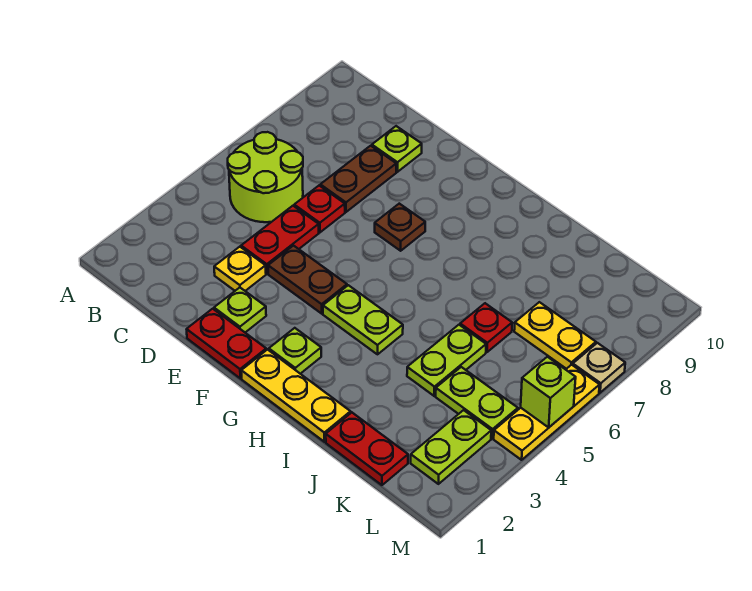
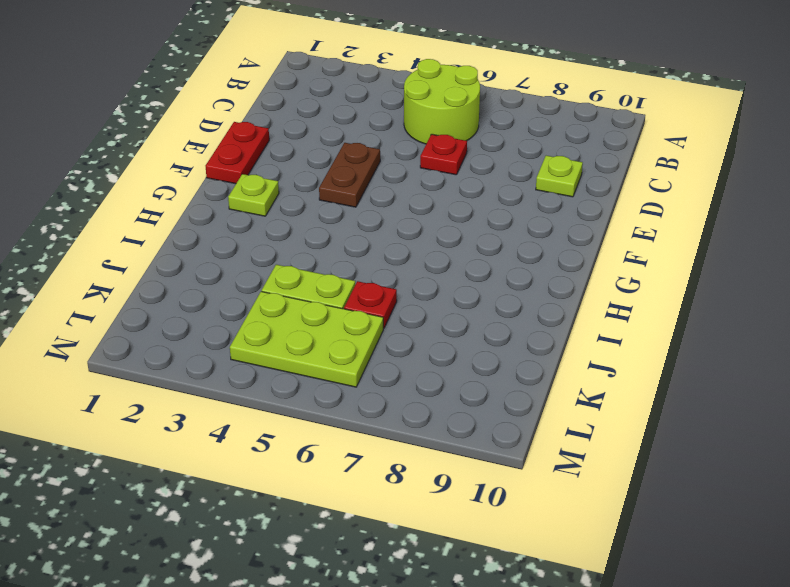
lime 2x3 plate [230,291,383,387] -> lime 1x2 plate [436,367,518,438]
none -> yellow 1x1 plate [214,247,266,291]
none -> red 1x2 plate [241,206,319,274]
none -> brown 1x2 plate [320,146,396,212]

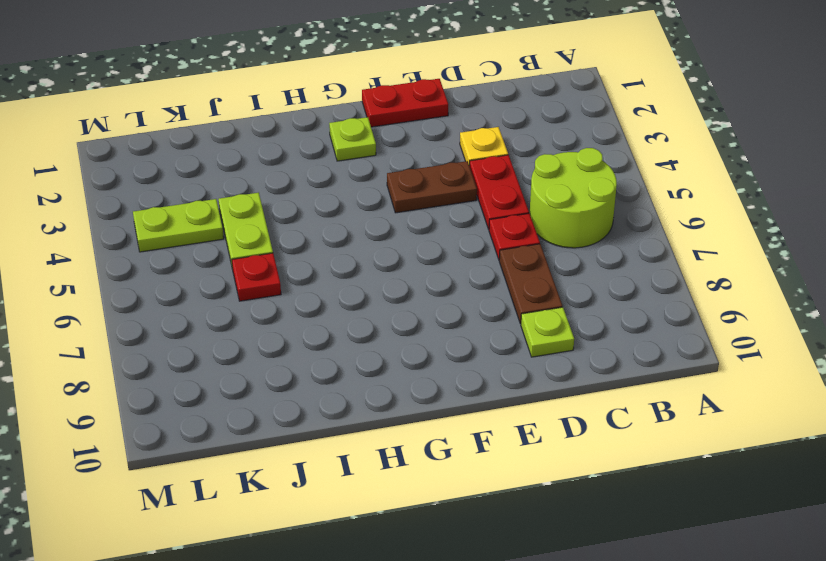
none -> lime 1x1 plate [214,288,266,332]
none -> brown 1x1 plate [375,204,425,251]
none -> yellow 1x3 plate [241,350,351,442]

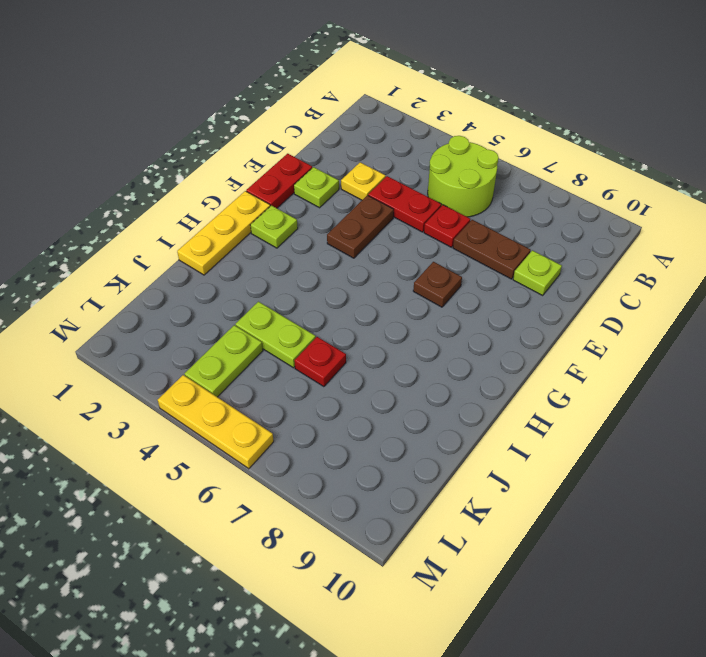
none -> lime 1x2 plate [323,285,403,354]
none -> red 1x2 plate [326,413,408,485]
none -> yellow 1x2 plate [514,302,596,369]

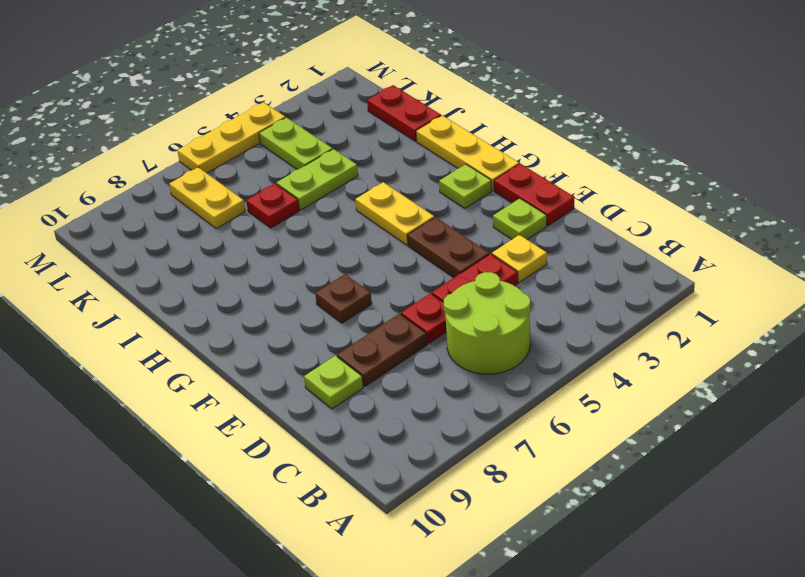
yellow 1x2 plate [355,182,434,245] -> lime 1x2 plate [323,285,403,354]
none -> lime 1x2 plate [411,410,491,484]
none -> tan 1x1 plate [573,343,625,393]
none -> lime 1x1 brick [521,357,576,427]

